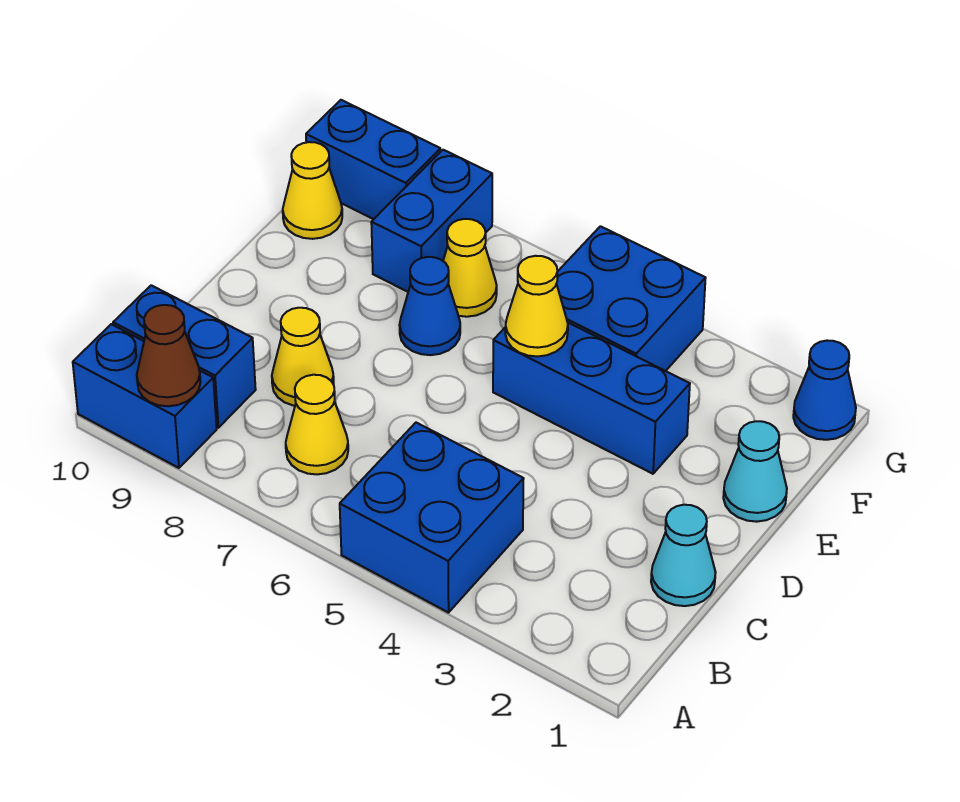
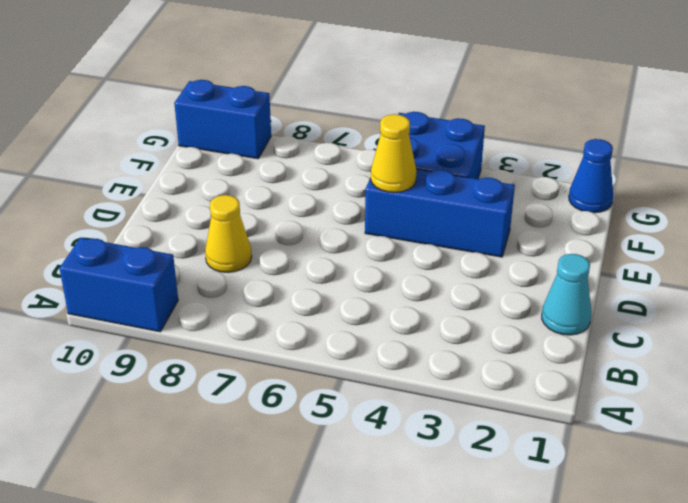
none -> blue 2x2 brick [340,423,524,613]
none -> yellow 1x1 cone [286,375,348,474]
none -> blue 1x2 brick [113,285,256,428]

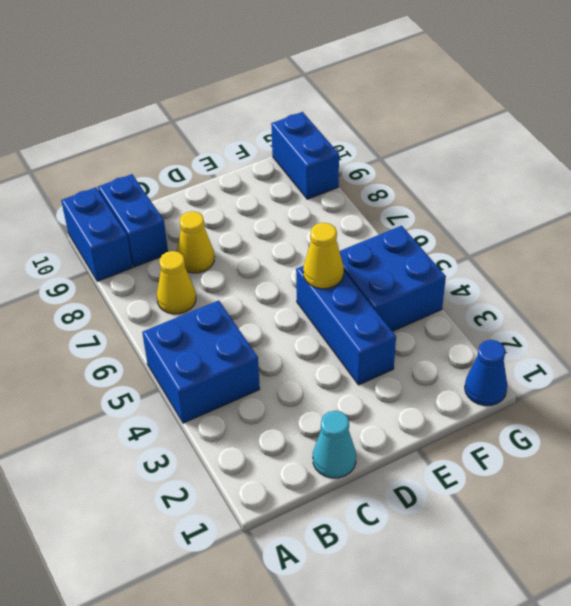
none -> cyan 1x1 cone [723,421,787,522]
none -> blue 1x1 cone [400,257,460,355]
none -> yellow 1x1 cone [443,219,497,317]

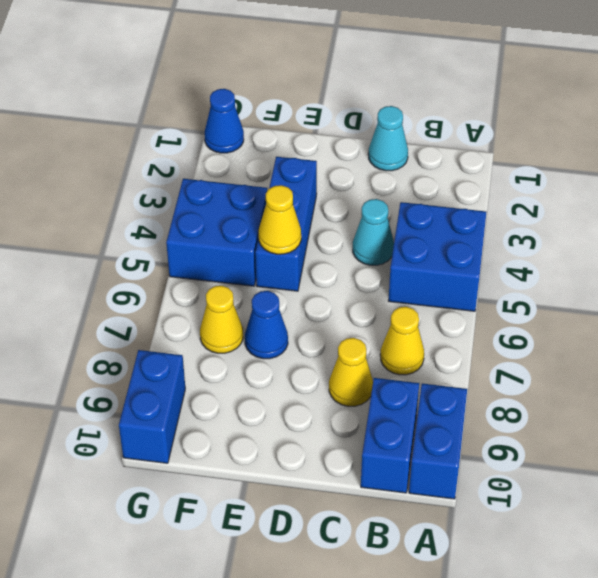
cyan 1x1 cone [353,199,394,265] -> cyan 1x1 cone moved to [723,421,787,522]
none -> blue 1x2 brick [371,150,492,292]
none -> yellow 1x1 cone [283,142,342,239]
none -> brown 1x1 cone [137,305,201,406]

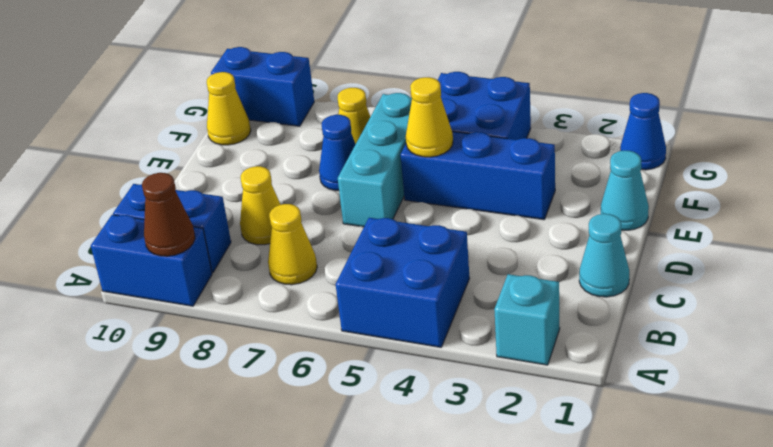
cyan 1x1 brick [494,274,560,365] -> none
cyan 1x3 brick [338,93,412,227] -> none
none -> blue 1x2 brick [371,150,492,292]

